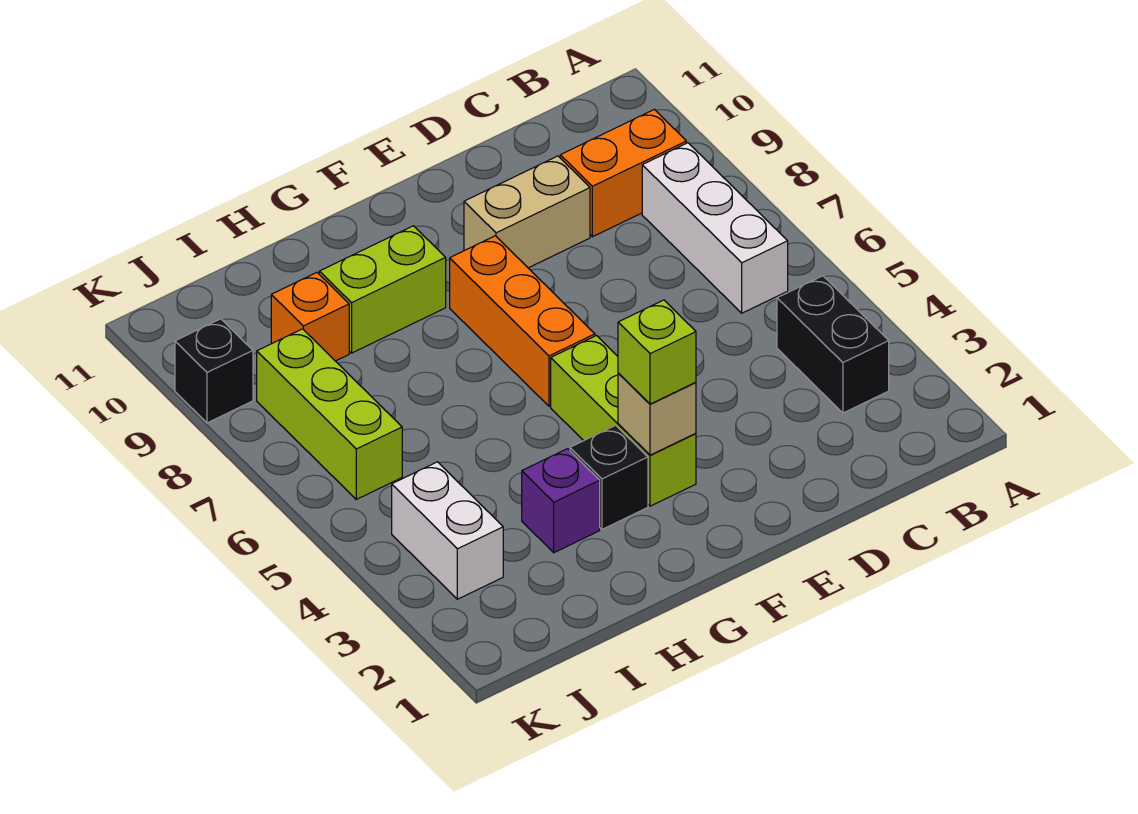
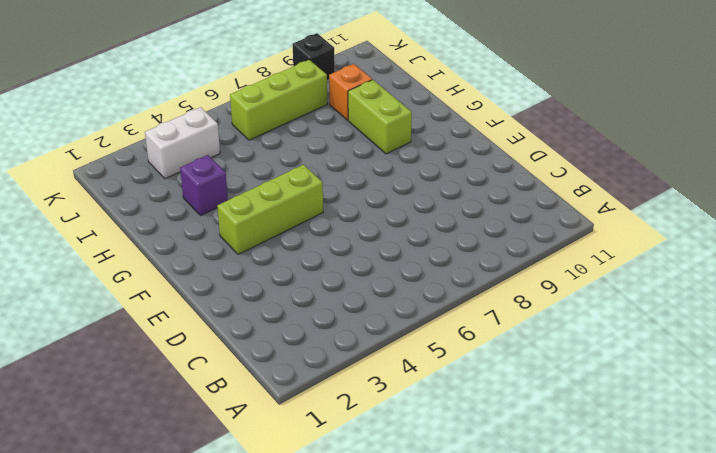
none -> black 1x2 brick [777,276,889,413]
none -> white 1x3 brick [642,143,788,313]
none -> orange 1x2 brick [560,109,686,237]

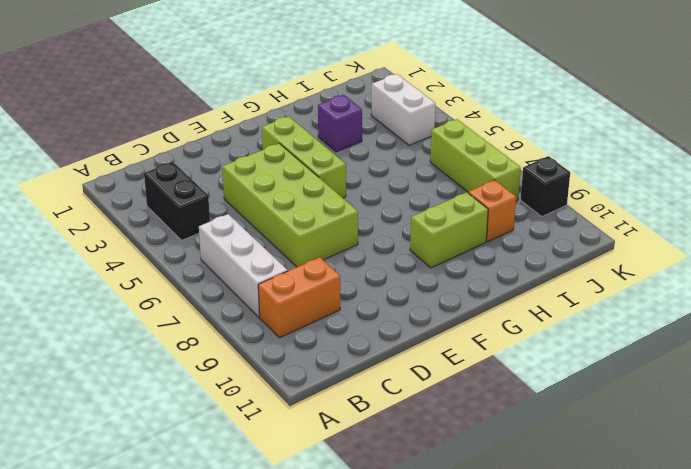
lime 2x4 brick [222,143,358,267] -> none
none -> tan 1x2 brick [464,156,590,268]
none -> orange 1x3 brick [450,236,595,406]
none -> black 1x1 brick [570,425,648,529]

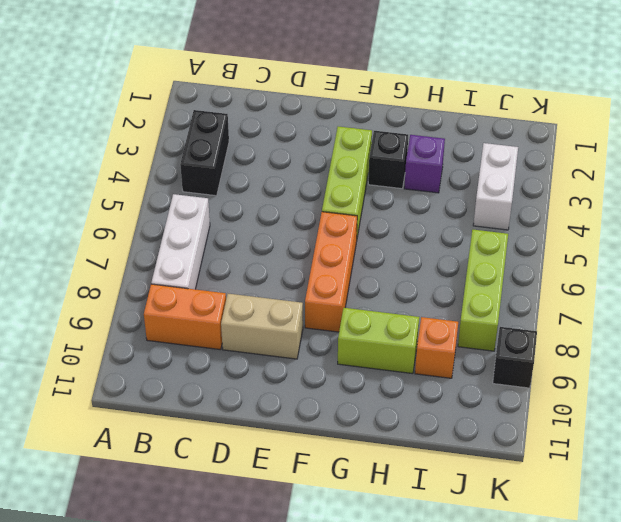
none -> tan 1x1 brick [618,373,696,455]
none -> lime 1x1 brick [618,300,696,404]

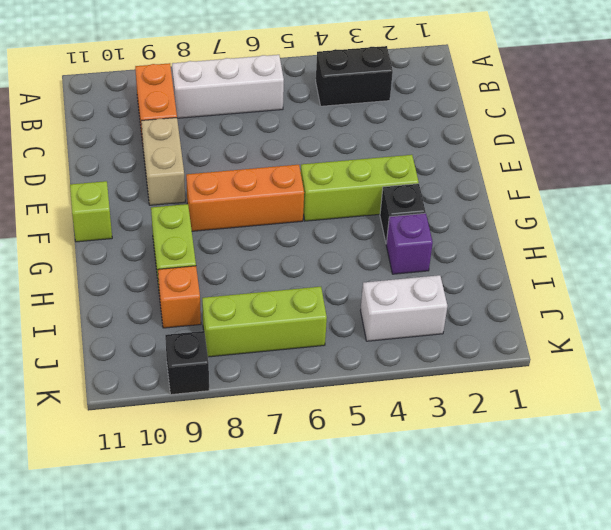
lime 1x1 brick [70,181,112,242] -> lime 1x1 brick moved to [618,300,696,404]
none -> tan 1x1 brick [618,373,696,455]

